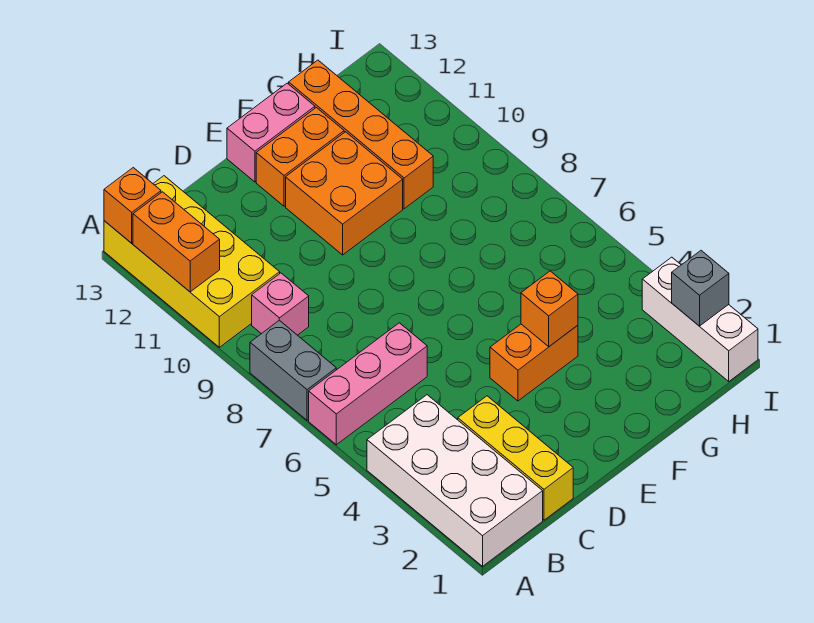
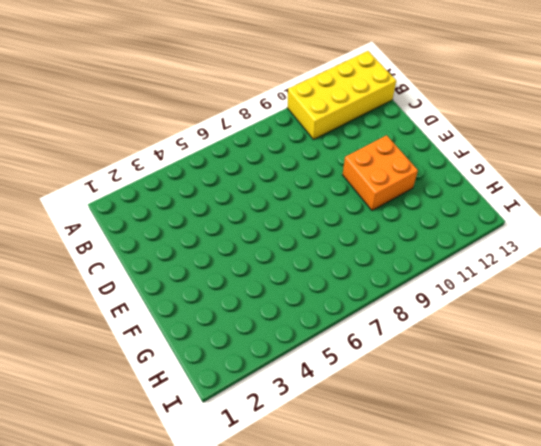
none -> white 2x4 brick [367,395,543,566]
none -> pink 1x3 brick [309,323,427,445]
none -> grey 1x2 brick [250,320,336,420]

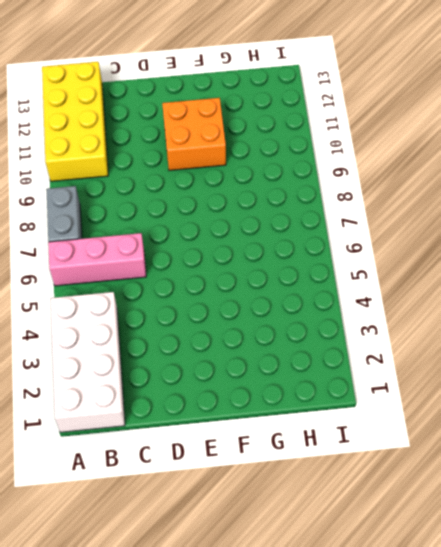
none -> pink 1x1 brick [252,273,309,335]
none -> yellow 1x3 brick [458,396,573,520]
none -> orange 1x2 brick [490,324,578,401]

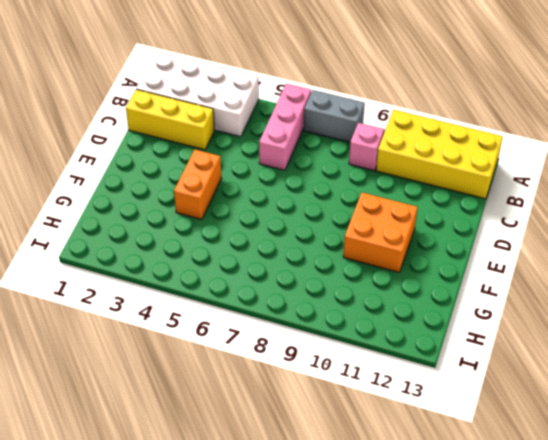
none -> orange 1x2 brick [256,108,344,206]
none -> pink 1x2 brick [227,83,315,182]
none -> orange 1x4 brick [289,60,433,209]

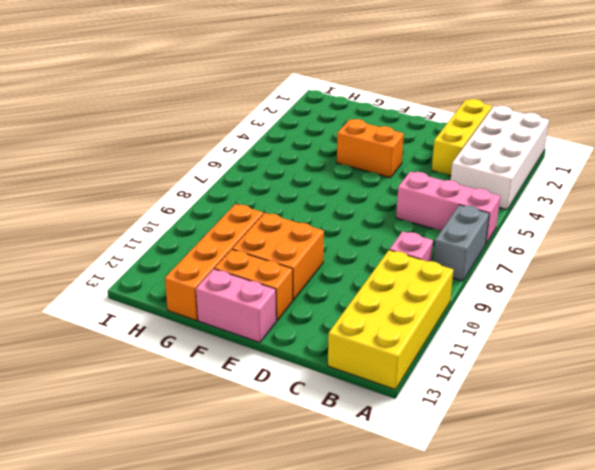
none -> white 1x3 brick [642,257,758,381]
none -> orange 1x2 brick [133,192,220,292]
none -> orange 1x1 brick [104,168,161,243]

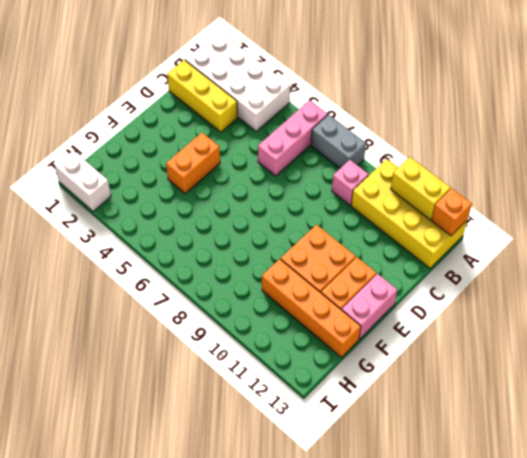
yellow 1x2 brick [391,157,451,220] -> orange 1x2 brick [133,192,220,292]
white 1x2 brick [55,151,111,211] -> white 1x3 brick [642,257,758,381]
none -> orange 1x1 brick [521,271,578,347]
none -> grey 1x1 brick [672,251,729,326]

